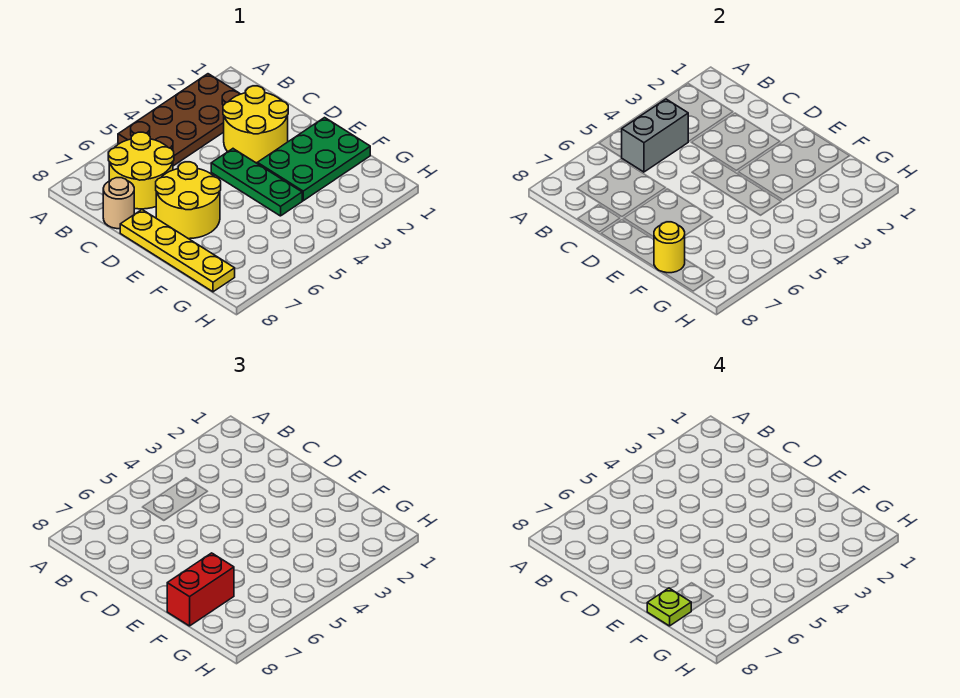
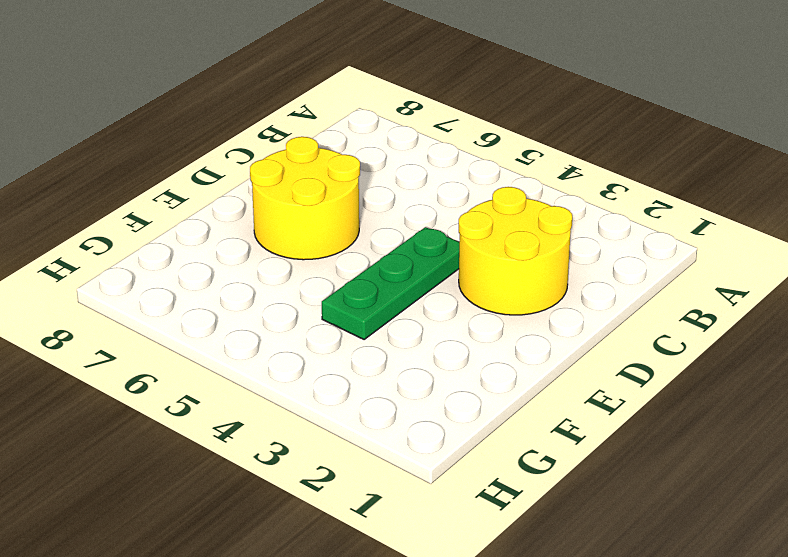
none -> brown 2x4 plate [118,74,240,166]
none -> yellow 2x2 round brick [109,132,174,209]
none -> tan 1x1 round brick [103,178,134,229]

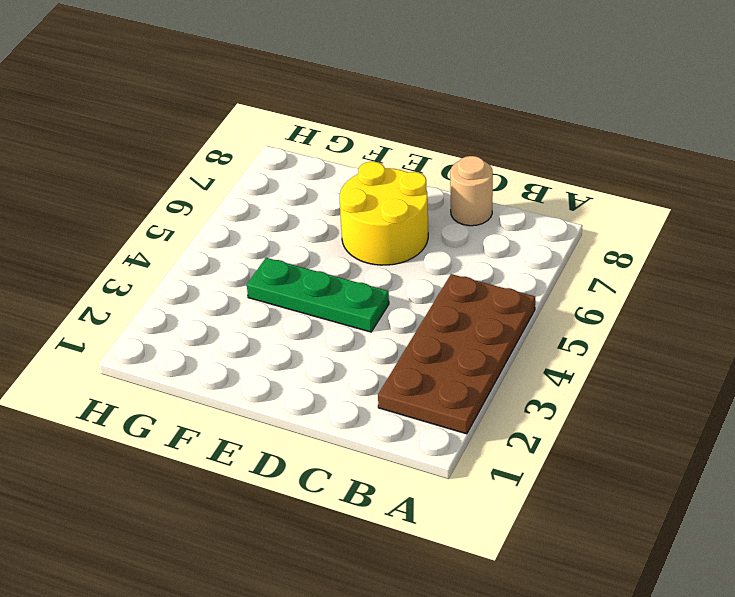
none -> yellow 2x2 round brick [109,132,174,209]
none -> yellow 2x2 round brick [223,86,288,163]
none -> yellow 1x4 plate [120,210,235,292]

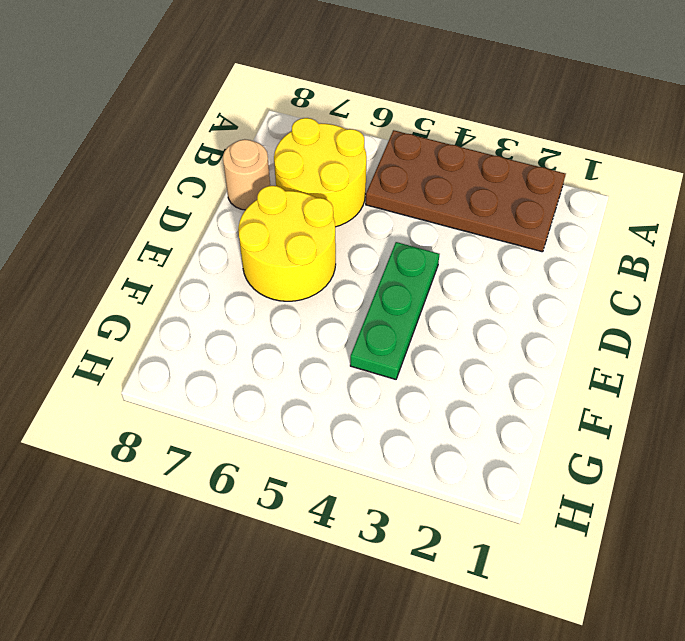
none -> yellow 2x2 round brick [223,86,288,163]
none -> yellow 1x4 plate [120,210,235,292]
none -> green 2x3 plate [257,118,370,201]

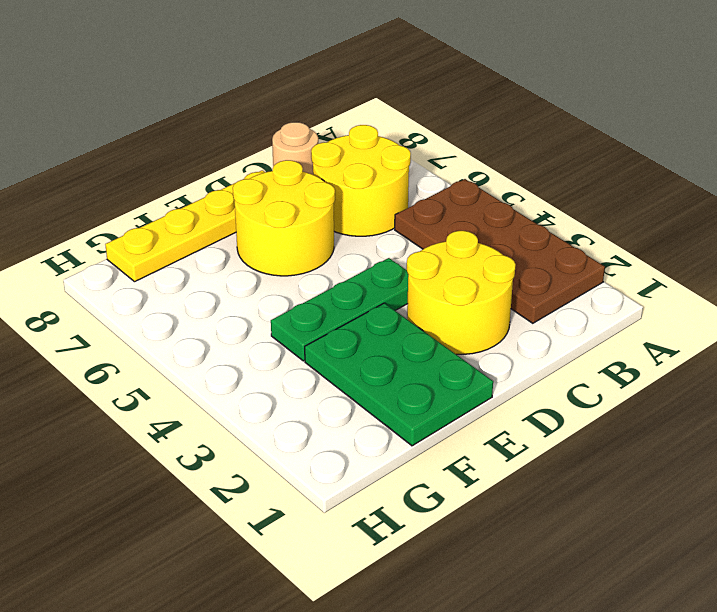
none -> grey 1x2 brick [621,99,688,172]
none -> yellow 1x1 round brick [654,222,685,273]
none -> red 1x2 brick [167,553,234,626]

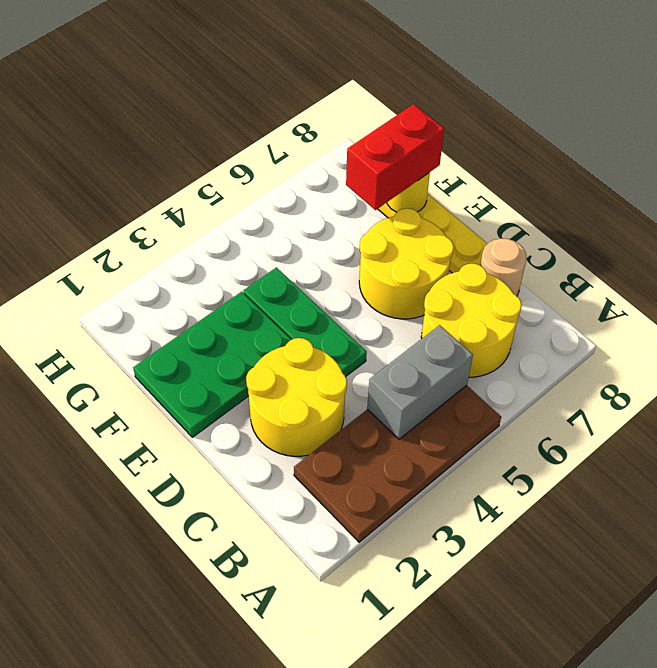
none -> lime 1x1 plate [647,588,691,626]

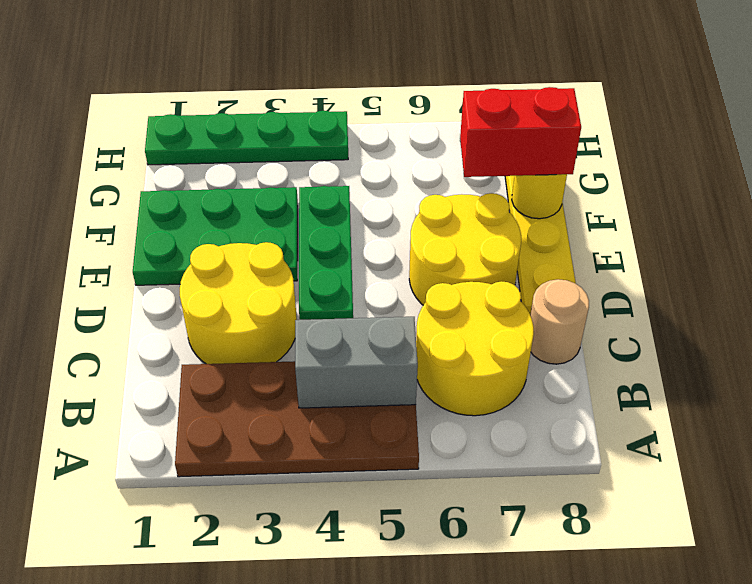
green 1x4 plate [145,111,348,165] -> none
none -> lime 1x1 plate [647,588,691,626]

